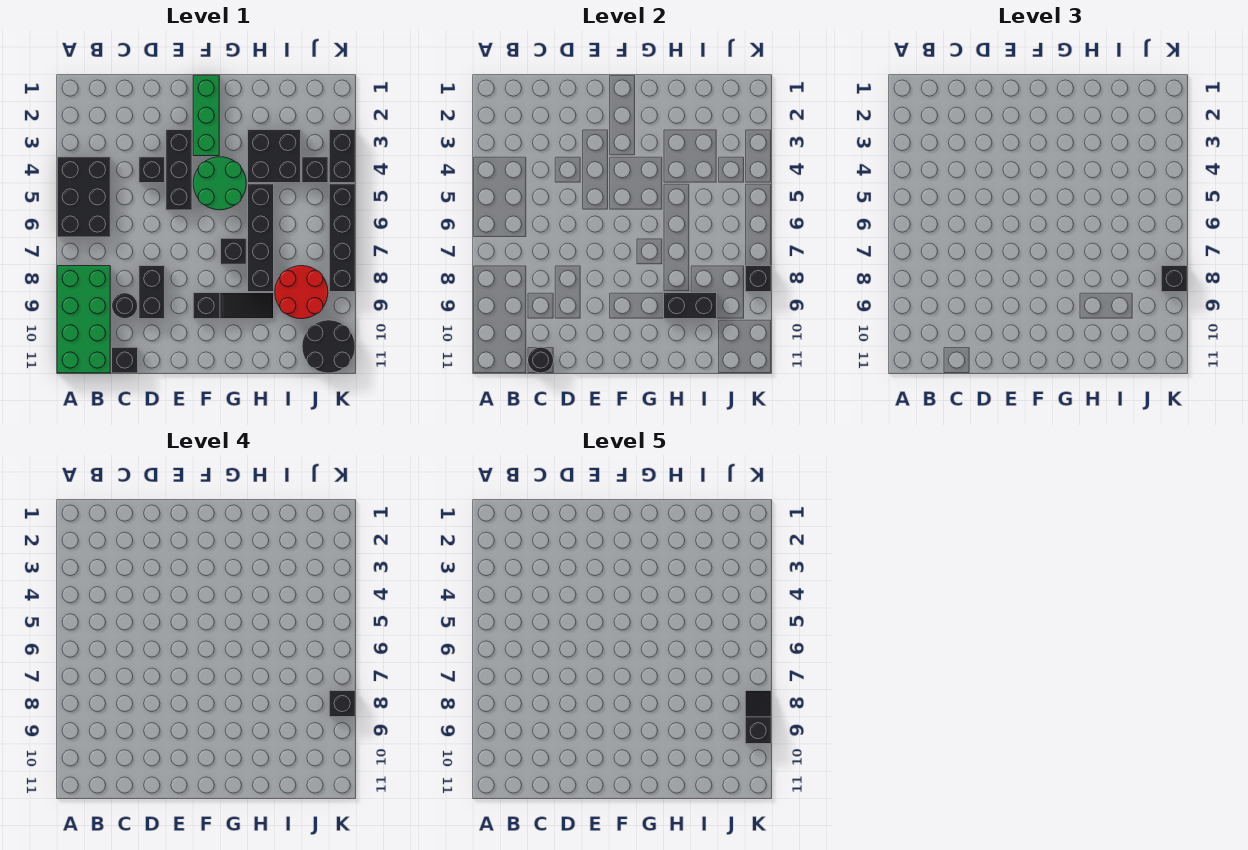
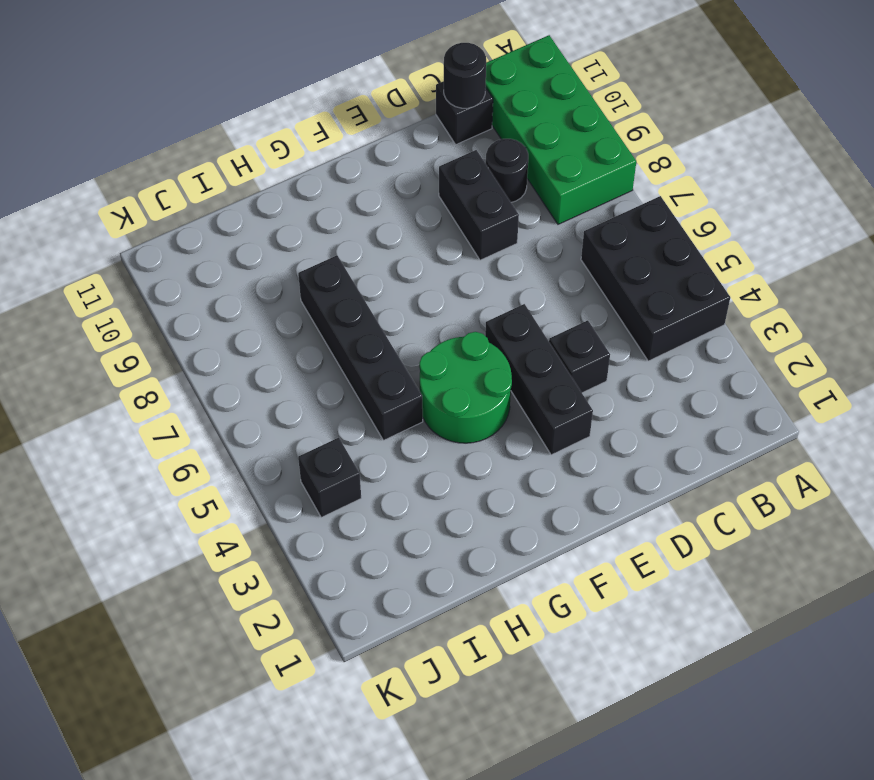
none -> green 1x3 brick [193,75,219,156]
none -> black 1x3 slope [193,293,274,319]
none -> black 1x1 brick [221,238,246,264]

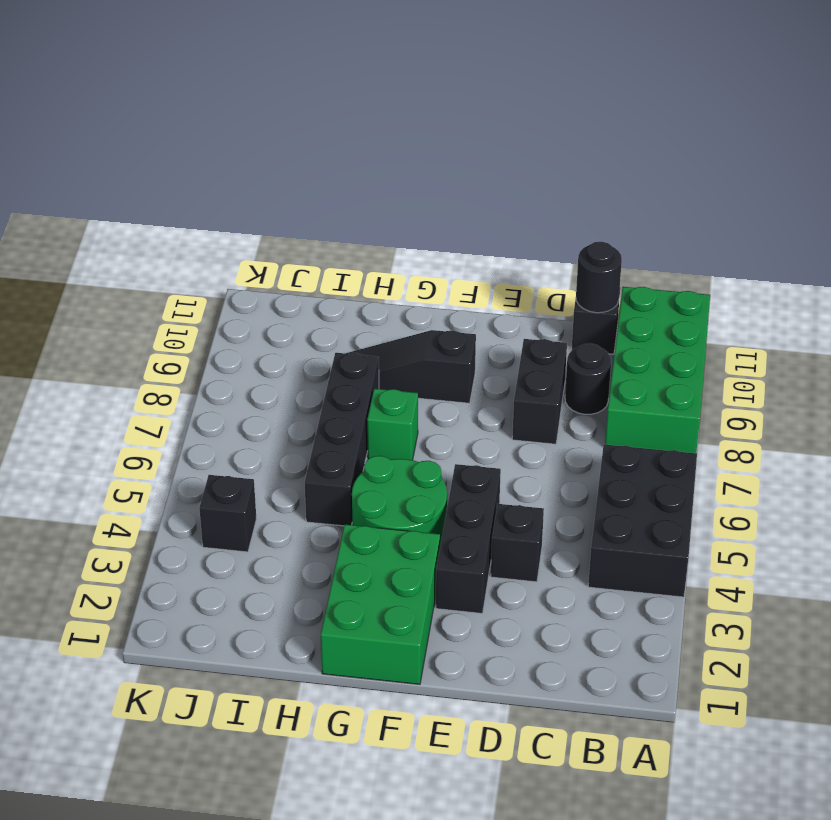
green 2x3 brick [321,525,440,684] -> green 1x3 brick [193,75,219,156]
green 1x1 brick [367,389,418,460] -> black 1x1 brick [221,238,246,264]
none -> black 2x2 brick [248,130,301,183]
none -> red 2x2 round brick [275,266,328,319]
none -> black 2x2 round brick [302,320,355,373]

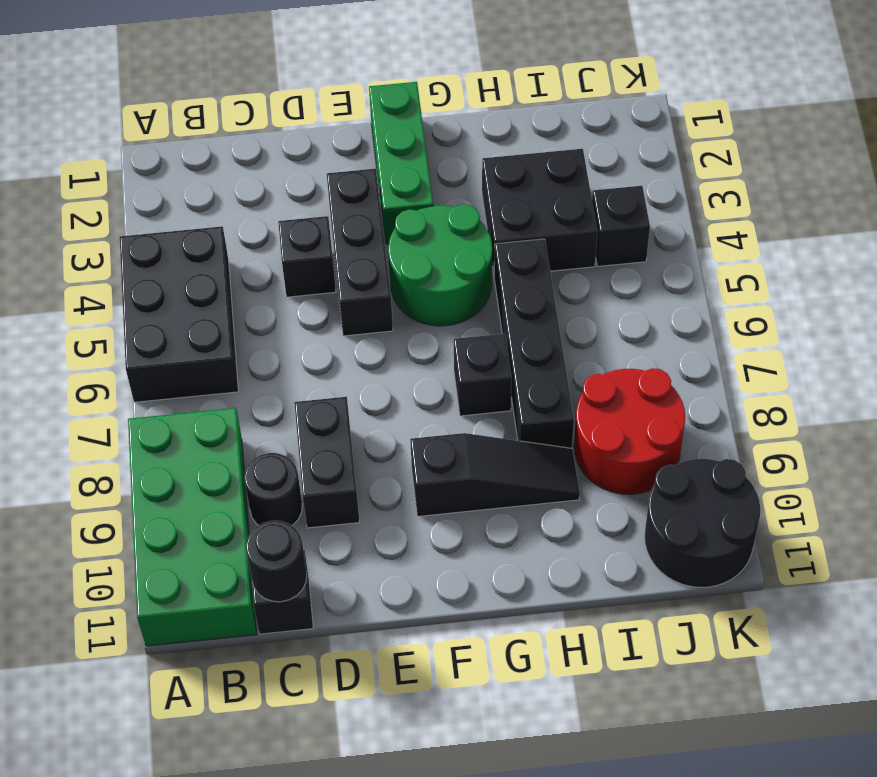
none -> black 1x2 brick [329,130,355,183]
none -> black 1x4 brick [329,184,355,292]
none -> black 1x2 brick [664,293,717,319]

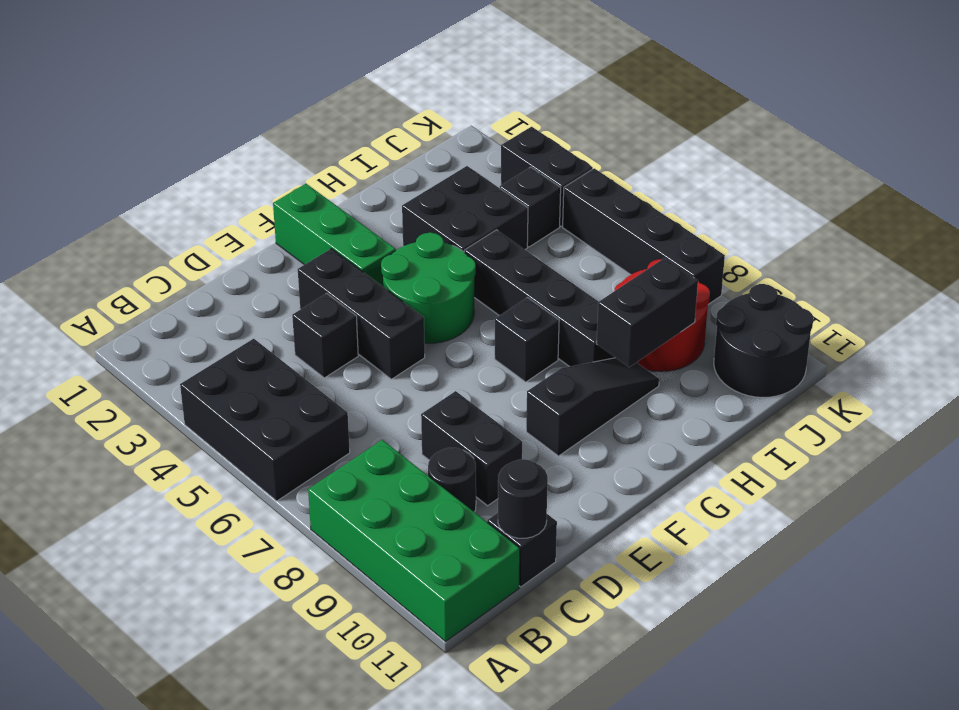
none -> black 1x1 brick [745,266,771,292]
none -> black 1x1 brick [1161,266,1187,292]
none -> black 1x1 brick [329,691,355,717]

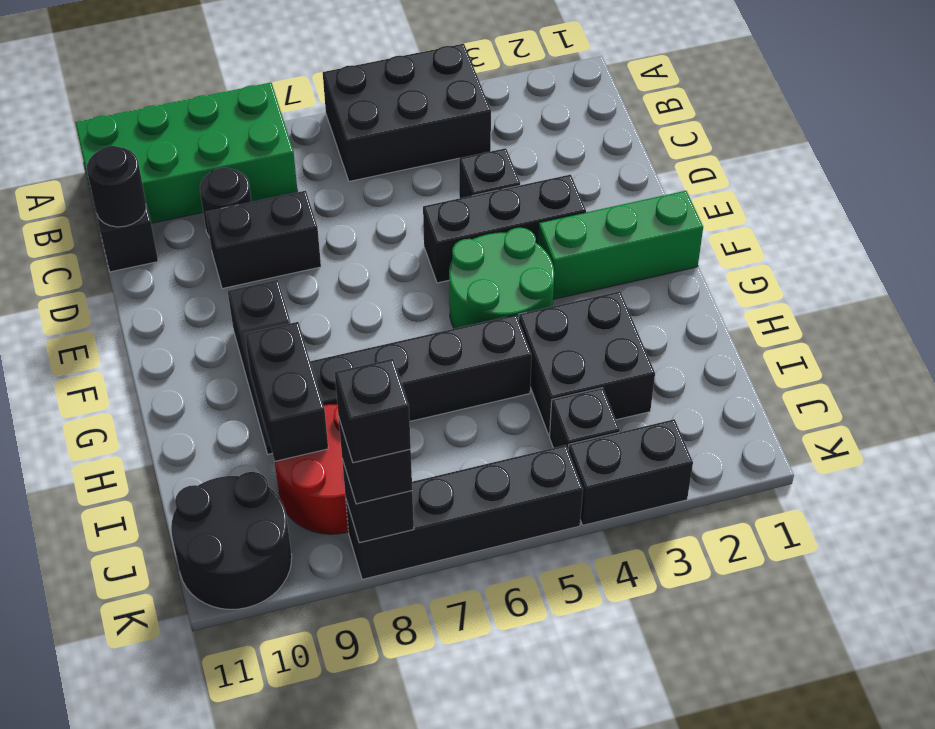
none -> black 1x1 brick [221,238,246,264]
none -> black 1x2 slope [745,691,771,744]

